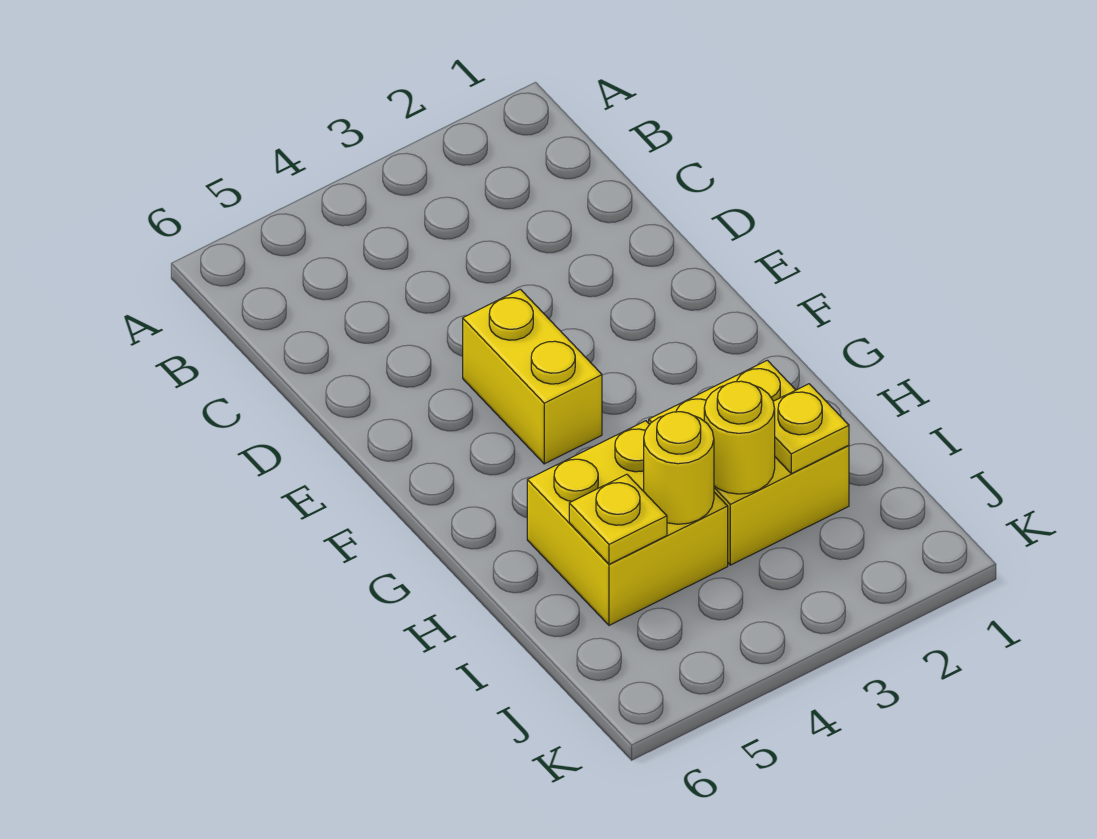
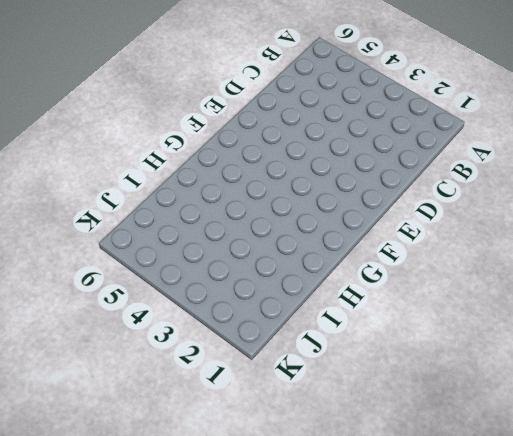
none -> yellow 1x2 brick [463,289,602,464]
none -> yellow 2x2 brick [649,360,849,565]

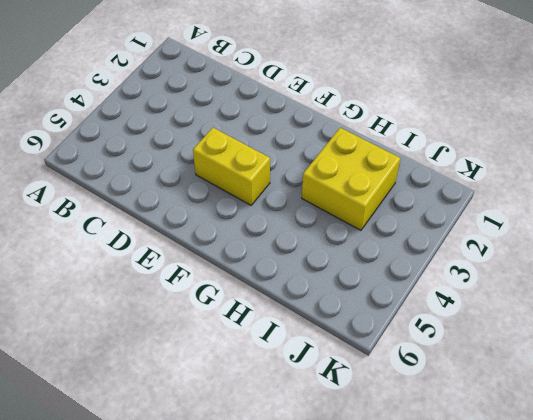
none -> yellow 2x2 brick [527,421,728,625]
none -> yellow 1x1 plate [773,384,849,474]

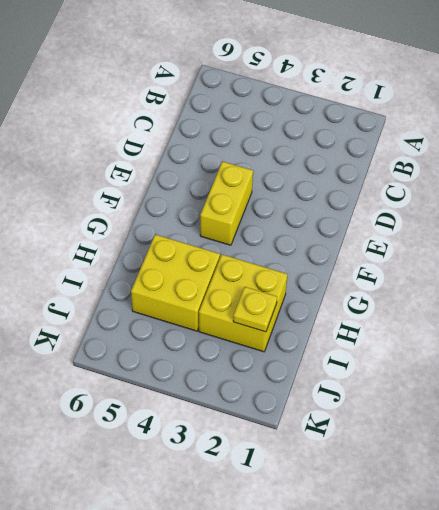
none -> yellow 1x1 round brick [704,381,775,494]
none -> yellow 1x1 round brick [644,412,714,524]

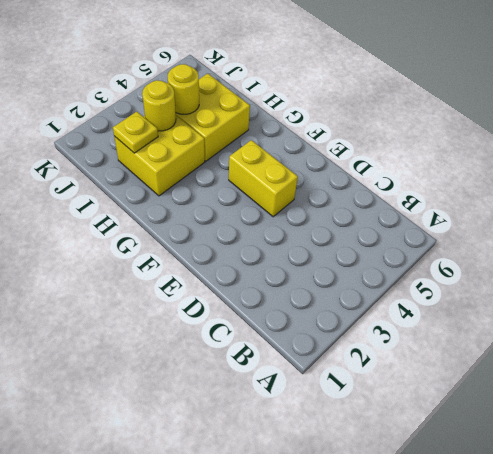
none -> yellow 1x1 plate [569,474,667,564]

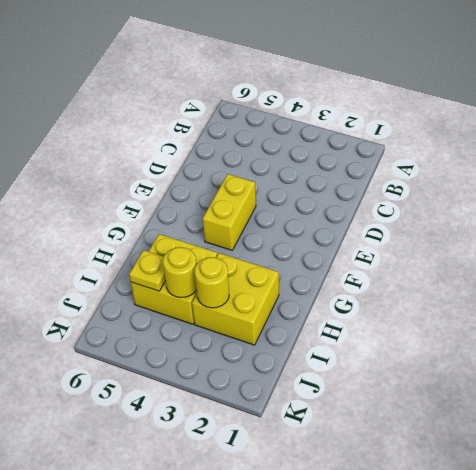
none -> yellow 1x1 plate [773,384,849,474]

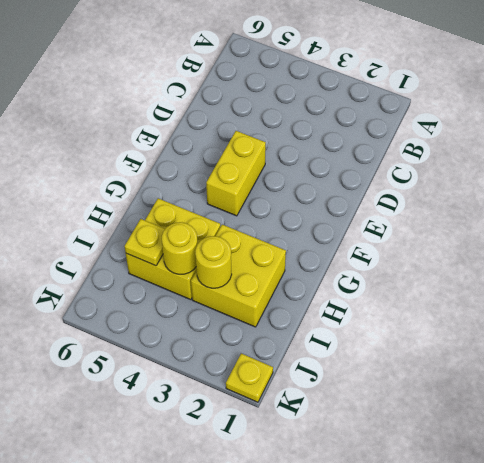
yellow 1x1 plate [226,354,273,402] -> yellow 1x1 plate moved to [773,384,849,474]

